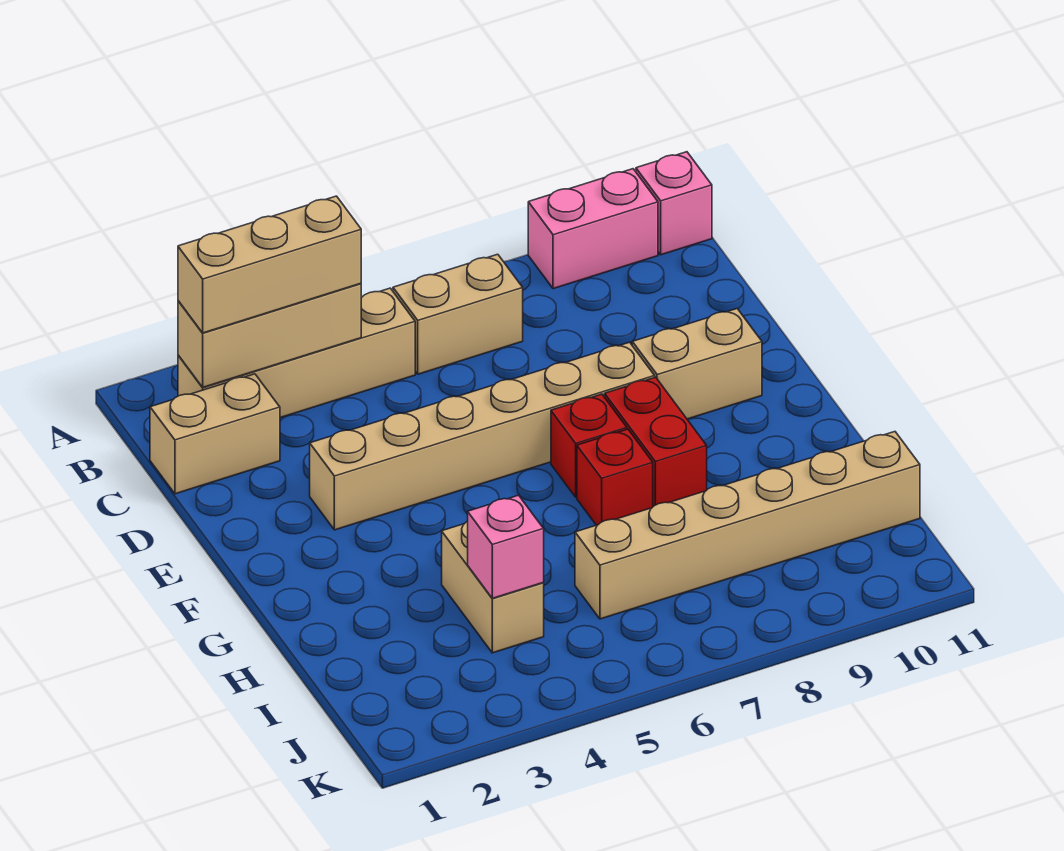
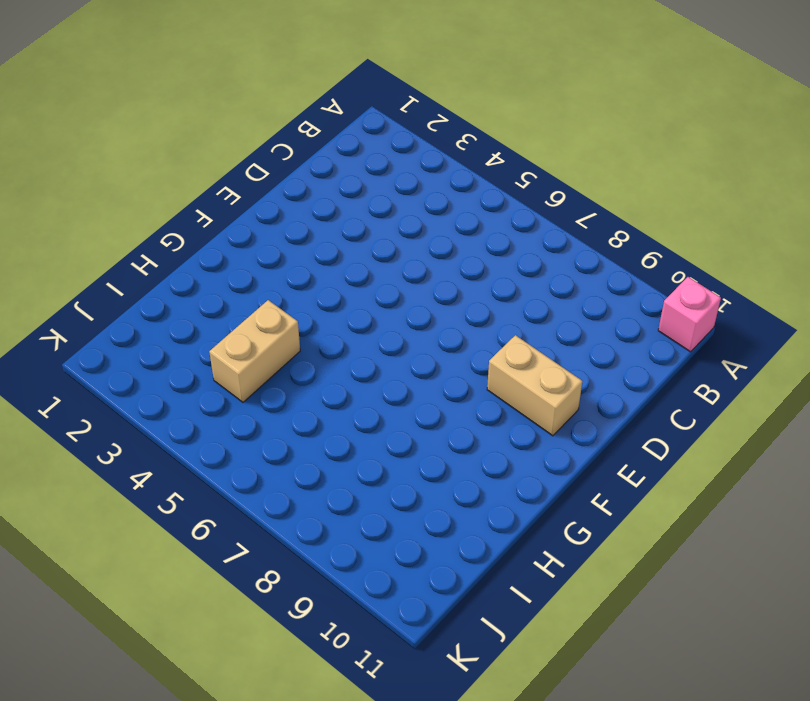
none -> pink 1x2 brick [528,169,658,289]
none -> tan 1x4 brick [178,288,415,418]
none -> tan 1x2 brick [393,254,523,374]

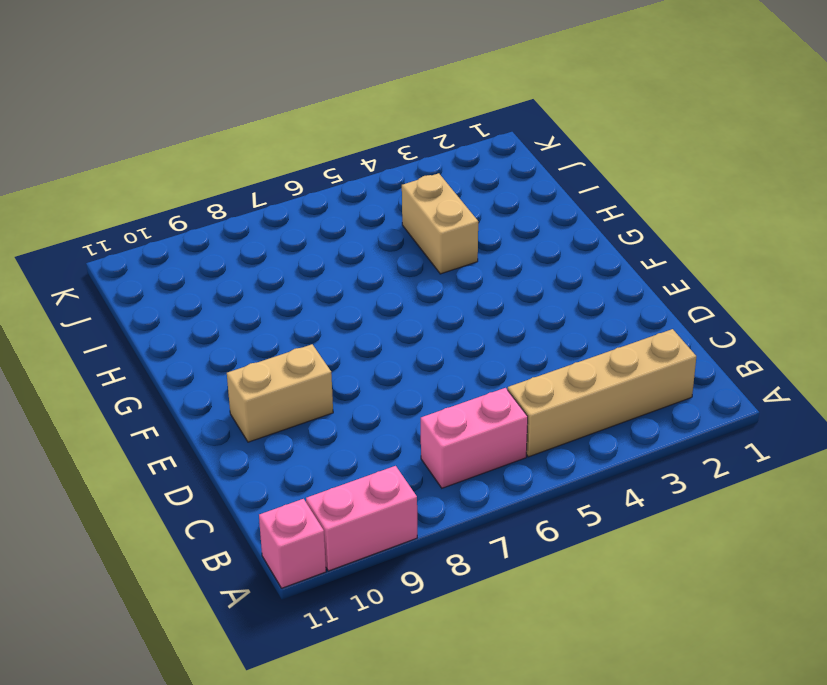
pink 1x2 brick [421,388,528,488] -> tan 1x2 brick [393,254,523,374]
none -> tan 1x2 brick [150,374,280,494]
none -> tan 1x6 brick [310,342,655,530]
none -> red 1x1 brick [551,394,627,497]

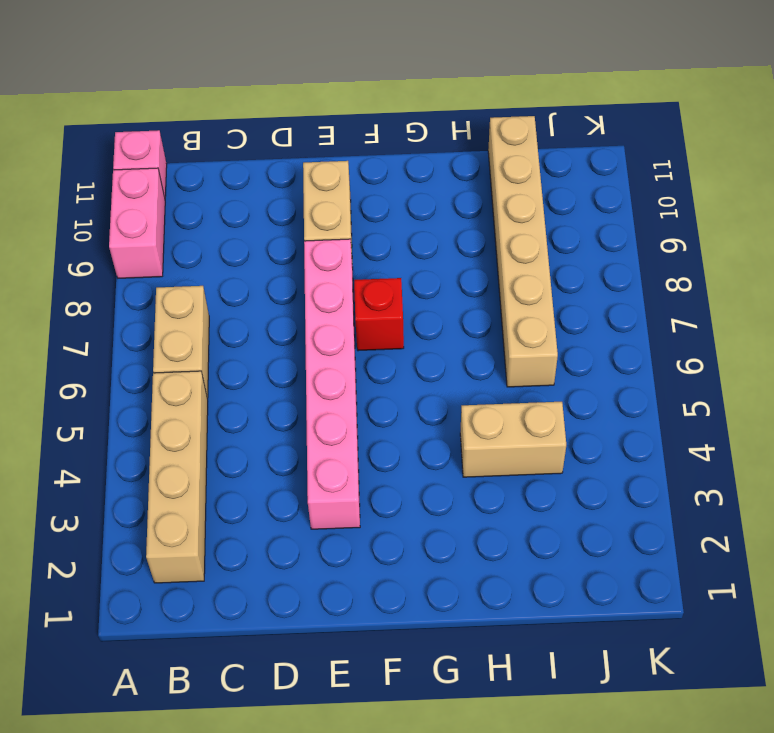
pink 1x6 brick [304,239,360,529] -> tan 1x6 brick [310,342,655,530]
none -> tan 1x2 brick [150,374,280,494]
none -> red 1x2 brick [605,377,707,506]
none -> red 1x1 brick [577,429,653,525]

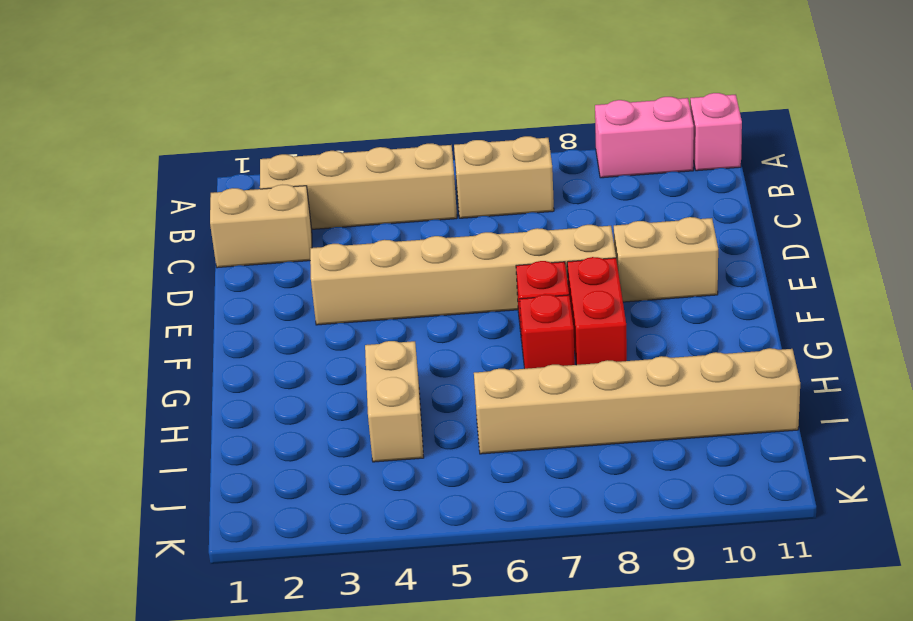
none -> tan 1x3 brick [178,284,361,387]
none -> pink 1x1 brick [468,495,544,598]
none -> tan 1x3 brick [178,196,361,333]

